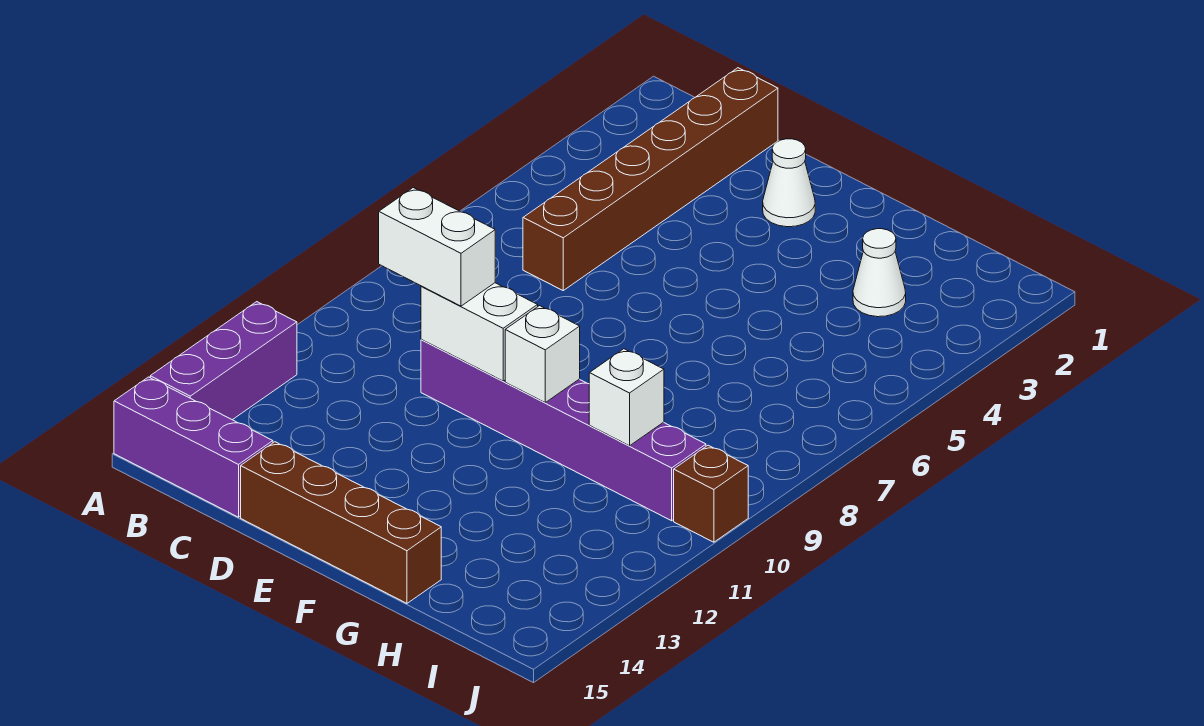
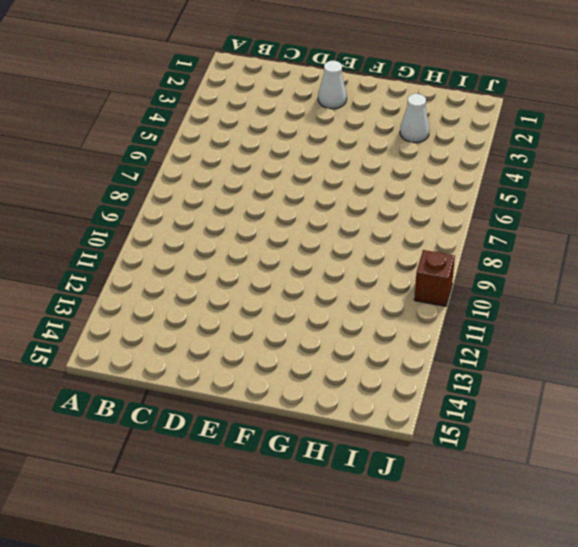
none -> purple 1x3 brick [150,302,297,420]
none -> purple 1x3 brick [114,377,273,517]
none -> brown 1x6 brick [523,68,778,290]

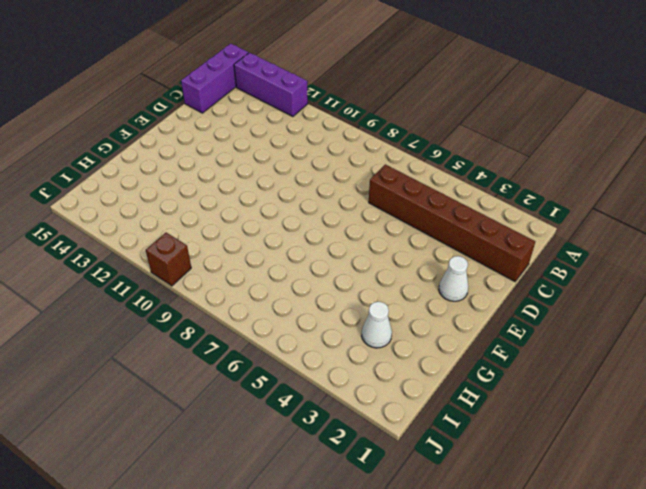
none -> purple 1x6 brick [421,339,706,521]
none -> brown 1x4 brick [241,442,441,603]
none -> white 1x2 brick [421,283,538,381]

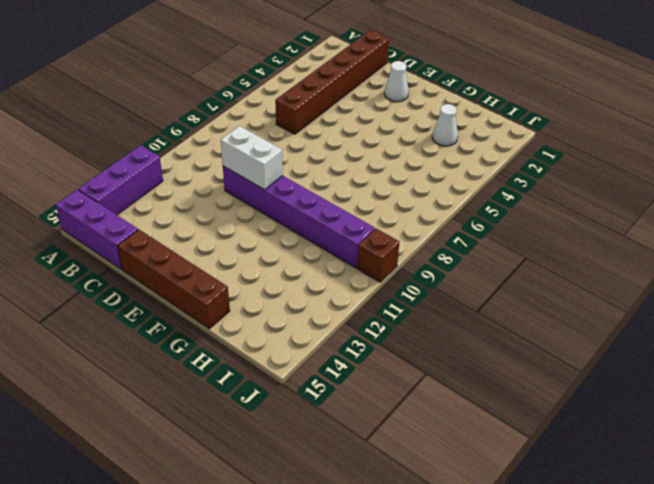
none -> white 1x1 brick [505,306,580,402]
none -> white 1x1 brick [589,349,664,446]
none -> white 1x2 brick [379,188,495,306]

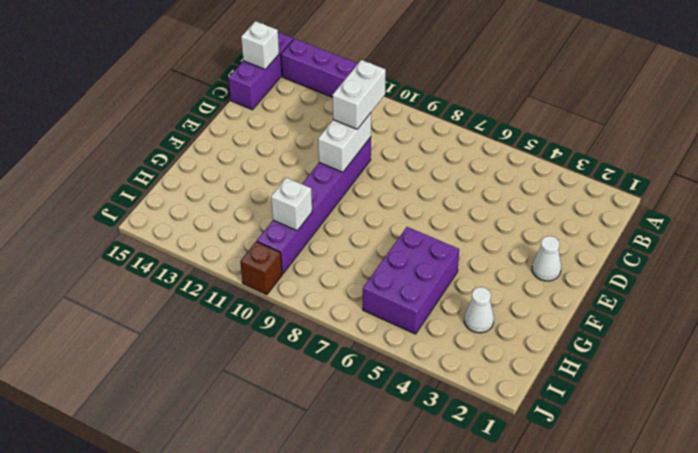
white 1x1 brick [241,21,279,69] -> white 1x1 brick moved to [505,306,580,402]
purple 2x3 brick [363,227,459,334] -> none
none -> brown 1x6 brick [523,68,778,290]
none -> brown 1x4 brick [241,442,441,603]

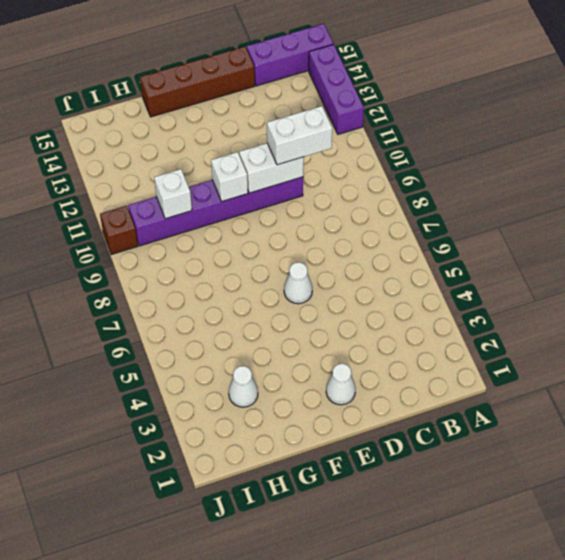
white 1x1 cone [284,262,312,304] -> none
none -> brown 1x6 brick [523,68,778,290]

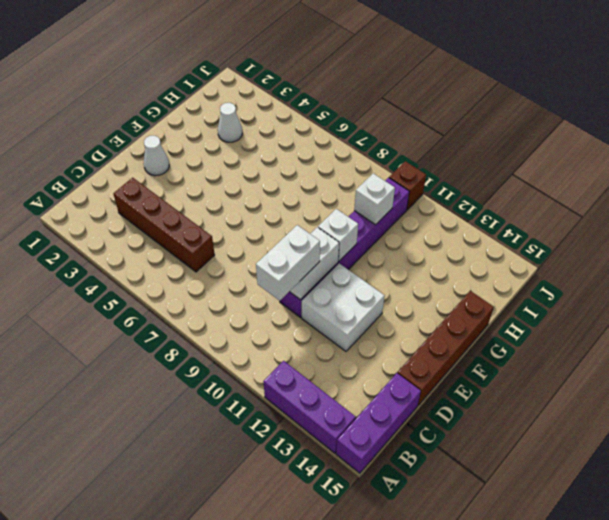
brown 1x4 brick [113,178,215,272] -> brown 1x6 brick [523,68,778,290]
white 2x2 brick [302,263,385,351] -> none

